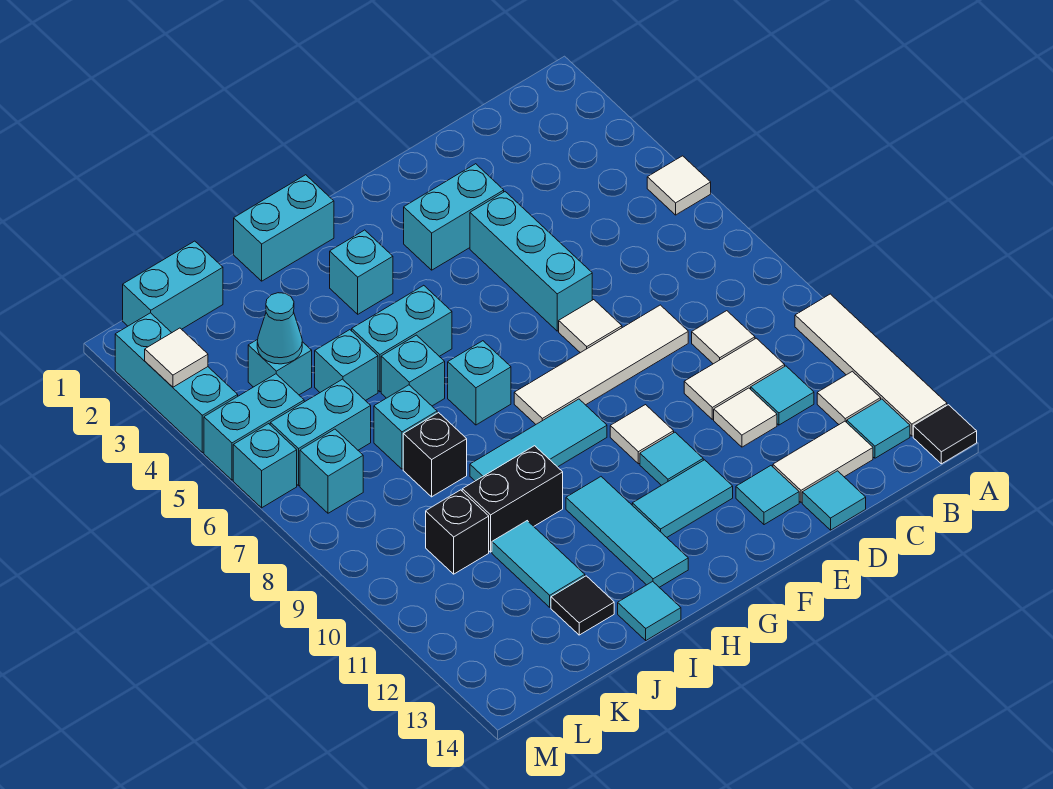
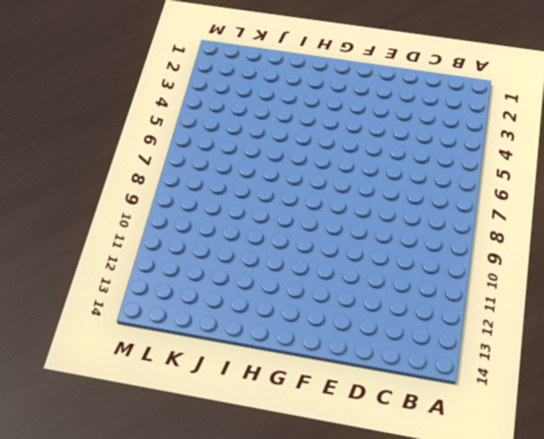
none -> white 1x1 tile [647,156,711,215]
none -> white 1x4 tile [795,294,947,436]
none -> black 1x1 tile [913,405,977,464]
none -> white 1x1 tile [817,371,881,424]

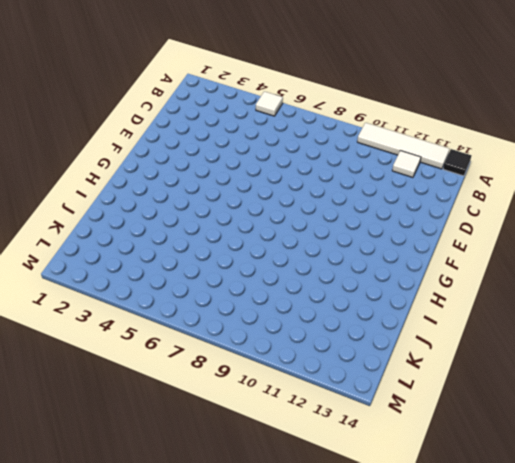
none -> cyan 1x1 tile [847,399,910,458]
none -> white 1x1 tile [692,311,755,364]
none -> white 1x2 tile [684,338,785,419]
none -> cyan 1x1 tile [751,366,814,425]

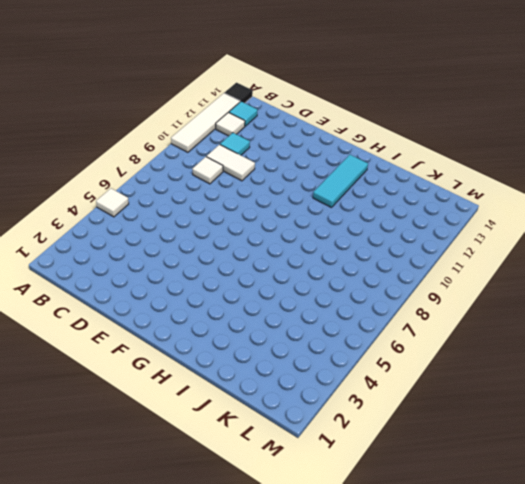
none -> white 1x2 tile [773,421,873,502]
none -> white 1x4 tile [514,305,688,424]
none -> white 1x1 tile [714,388,777,447]
none -> cyan 1x1 tile [802,471,866,530]

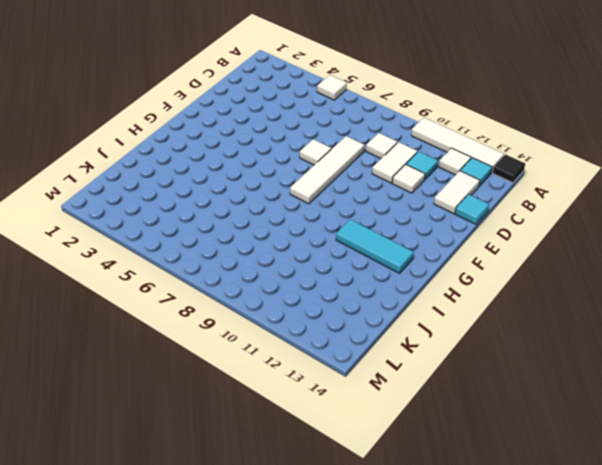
none -> cyan 1x2 brick [404,164,504,270]
none -> cyan 1x3 brick [470,192,592,331]
none -> cyan 1x1 tile [736,466,799,525]
none -> white 1x1 tile [610,405,674,464]

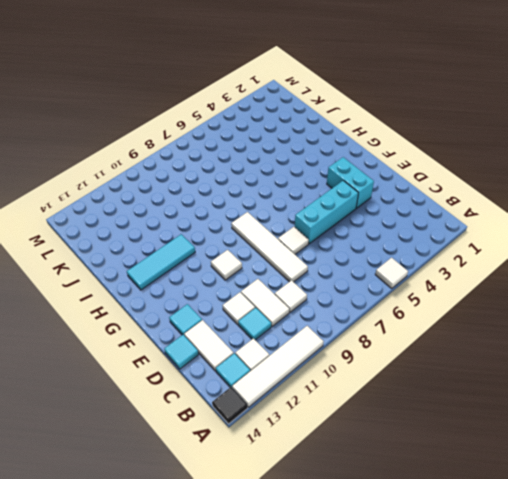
none -> cyan 1x1 tile [640,432,703,485]
none -> cyan 1x2 tile [632,460,733,537]
none -> cyan 1x3 tile [470,399,607,481]
none -> cyan 1x2 brick [234,175,334,281]

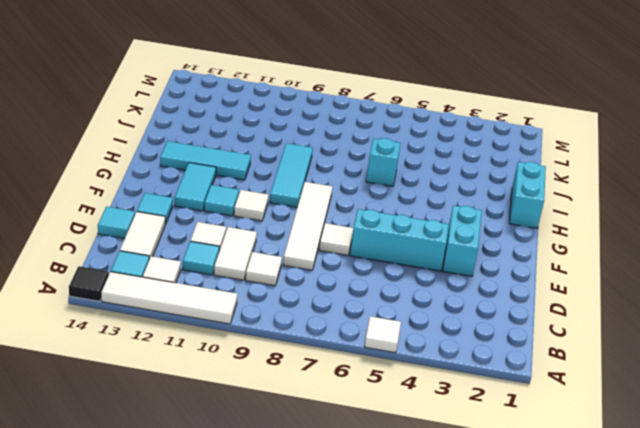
none -> cyan 1x1 brick [330,230,393,314]
none -> cyan 1x2 brick [352,285,452,392]
none -> cyan 1x1 brick [448,341,511,425]
none -> black 1x2 brick [462,446,563,552]

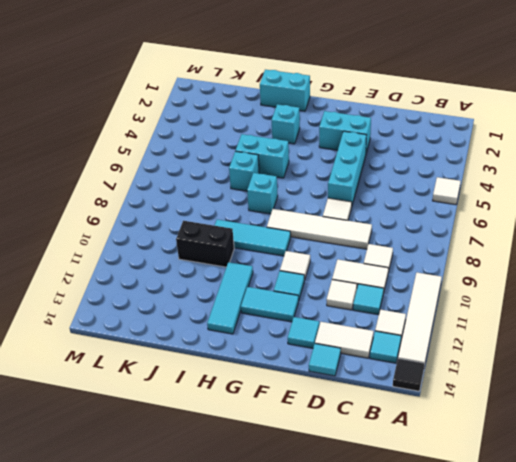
none -> cyan 1x1 tile [618,581,681,640]
none -> cyan 1x1 brick [315,330,378,401]
none -> cyan 1x1 brick [374,385,437,469]
none -> black 1x1 brick [403,413,467,497]

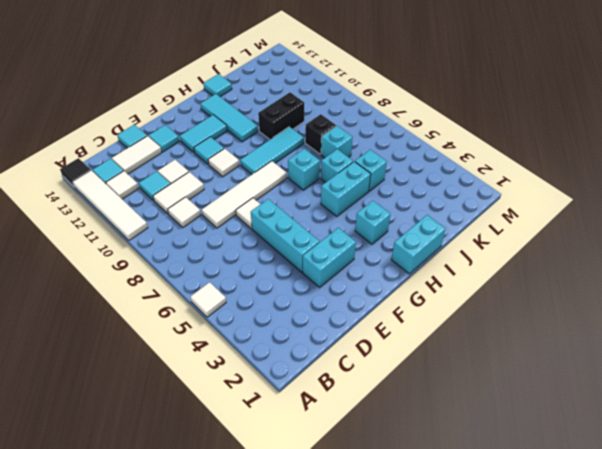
none -> cyan 1x2 tile [492,521,585,607]
none -> black 1x1 tile [551,576,614,635]
none -> cyan 1x2 brick [123,241,223,332]
none -> cyan 1x1 brick [248,339,312,395]

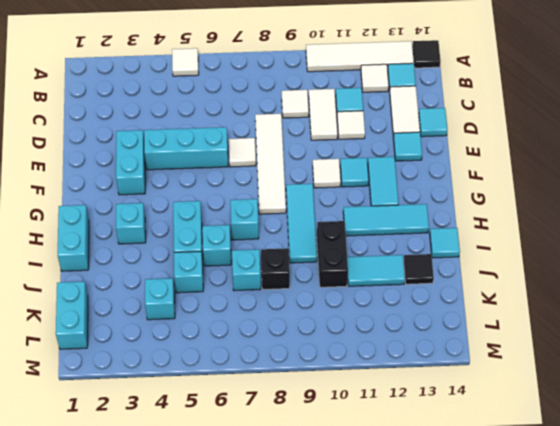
none -> cyan 1x2 brick [270,379,371,486]
none -> black 1x1 brick [426,490,489,574]
none -> cyan 1x2 brick [204,374,304,480]
none -> cyan 1x1 brick [300,429,363,513]

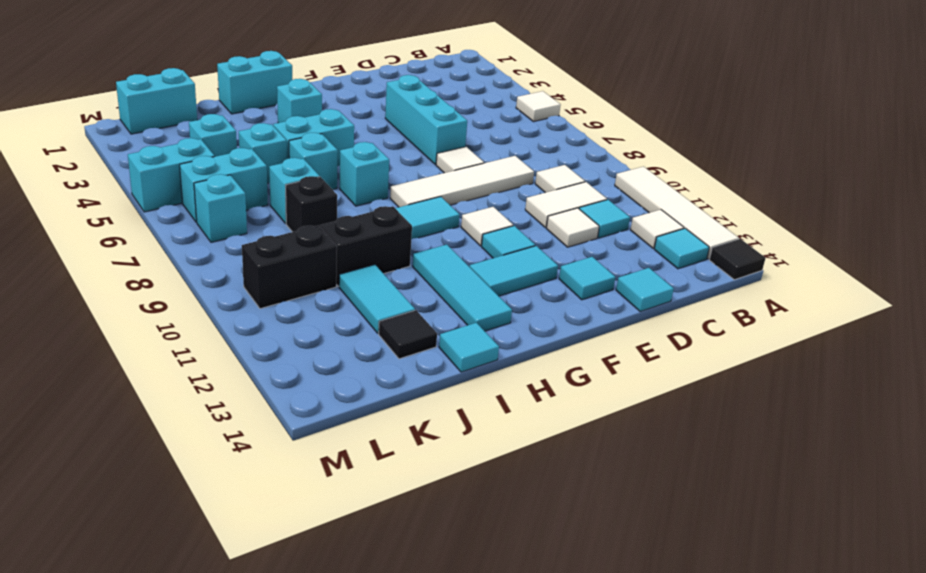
black 1x2 brick [242,225,337,309] -> black 1x1 brick [426,490,489,574]
none -> white 1x2 tile [773,421,873,502]
none -> cyan 1x2 brick [404,164,504,270]
none -> cyan 1x3 brick [115,313,238,453]
none -> cyan 1x1 brick [233,424,297,508]

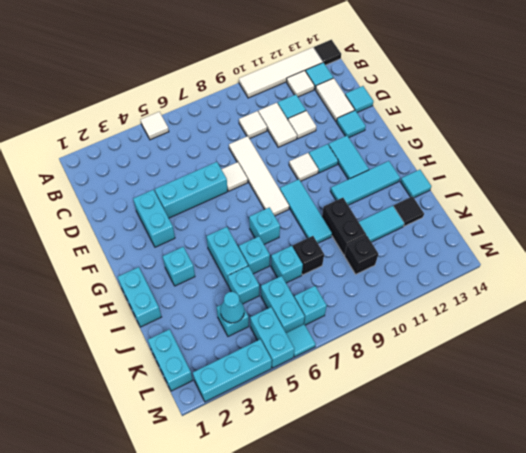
cyan 1x1 tile [286,324,316,357] -> cyan 1x1 brick [233,424,297,508]
none -> white 1x1 tile [145,328,208,387]

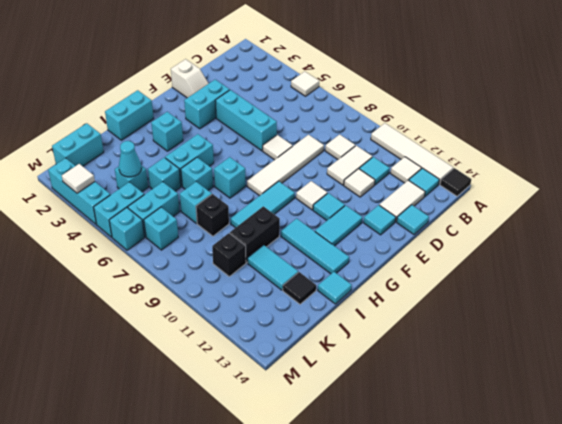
white 1x2 slope [171,59,209,98] -> none

